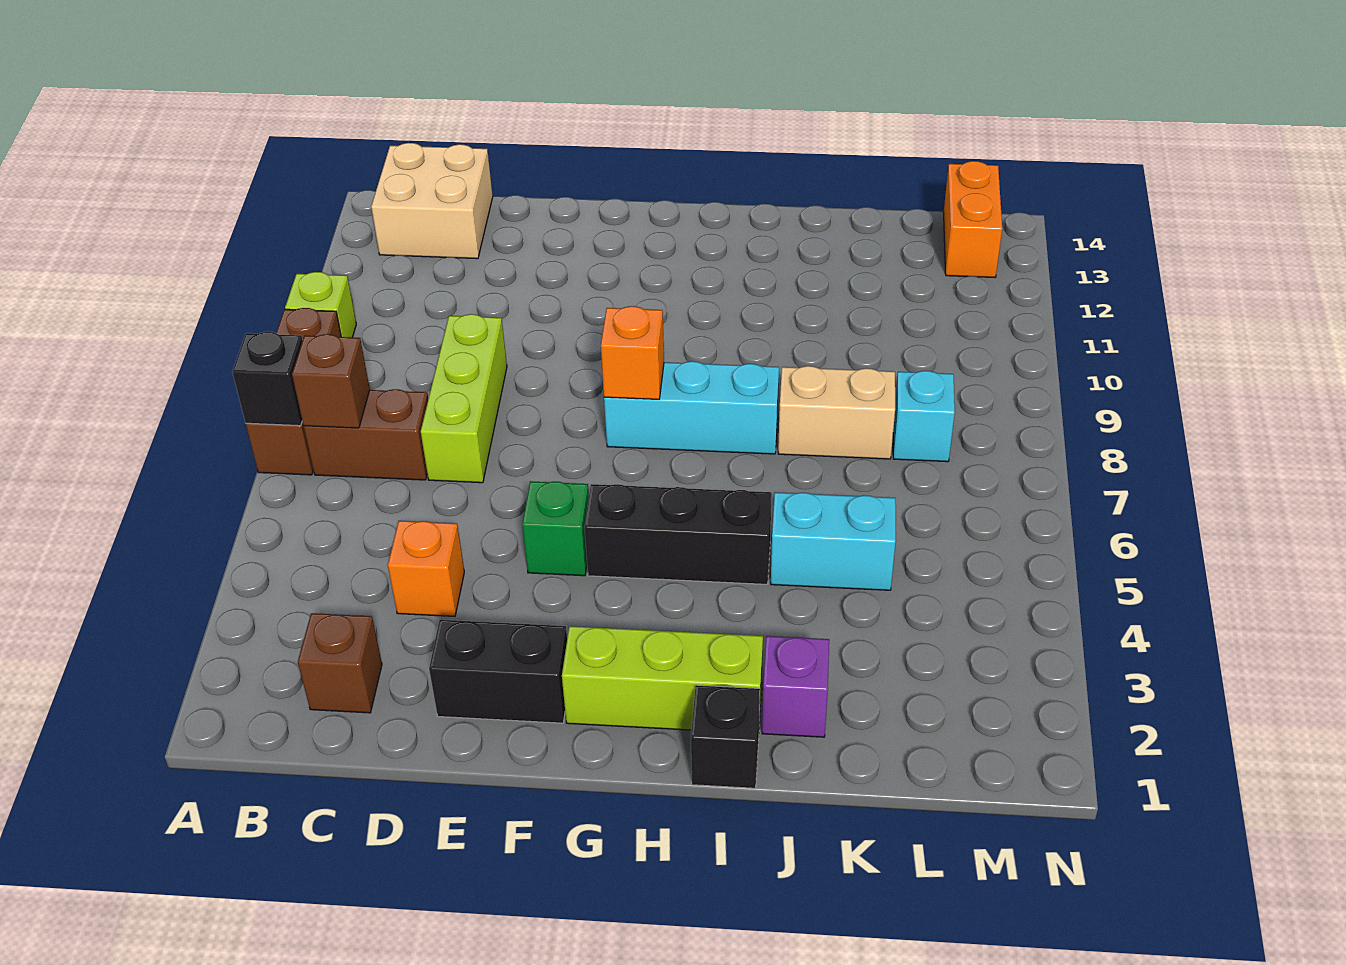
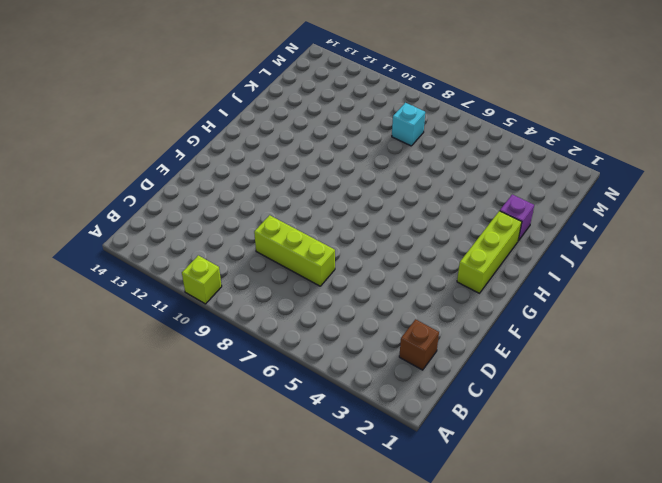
none -> brown 1x3 brick [246,308,341,475]
none -> brown 1x2 brick [304,389,428,480]
none -> tan 2x2 brick [371,143,493,259]

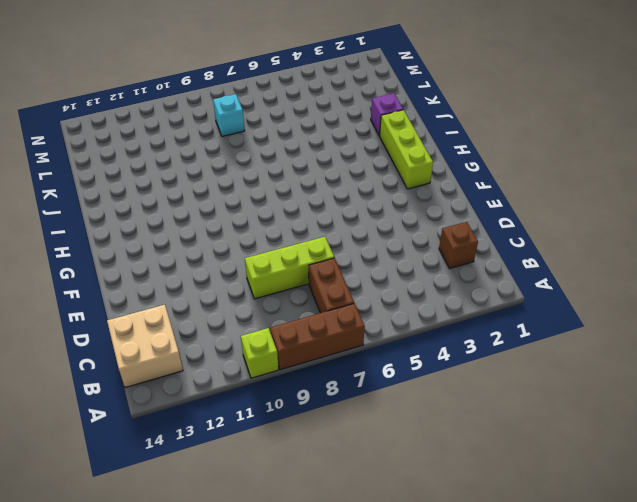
none -> orange 1x1 brick [388,521,464,616]
none -> black 1x2 brick [429,620,567,723]
none -> green 1x1 brick [522,481,589,576]

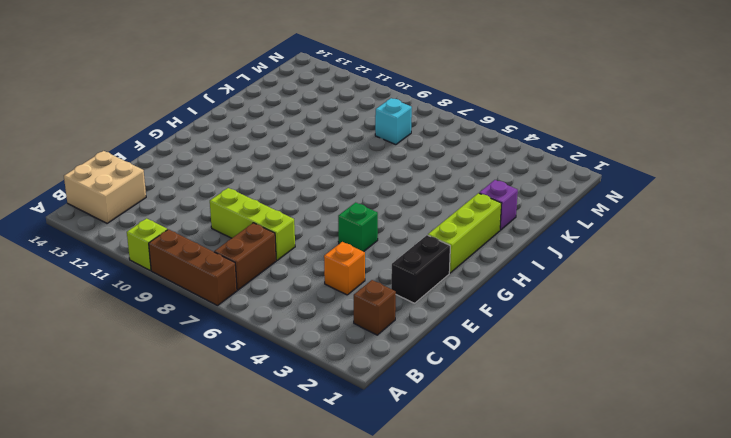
none -> black 1x3 brick [584,484,772,584]
none -> cyan 1x3 brick [604,361,779,454]
none -> black 1x1 brick [691,685,760,788]

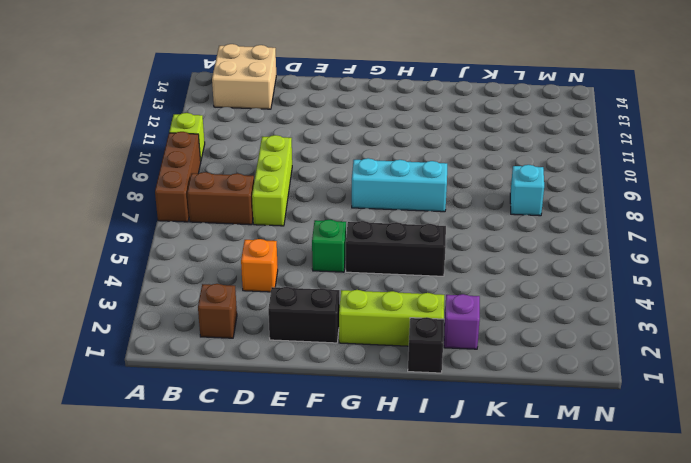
none -> cyan 1x2 brick [771,492,896,590]
none -> tan 1x2 brick [778,366,895,459]
none -> orange 1x2 brick [944,161,1002,277]

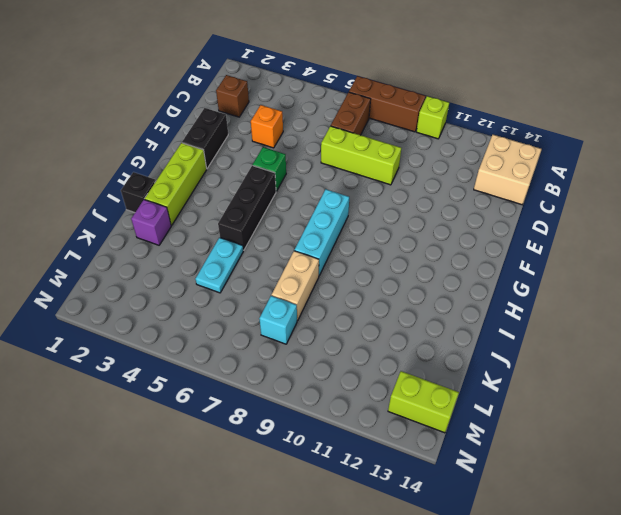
cyan 1x2 plate [195,238,243,293] -> cyan 1x2 brick [771,492,896,590]
lime 1x2 brick [388,371,459,433] -> orange 1x2 brick [944,161,1002,277]
none -> black 1x1 brick [232,332,303,426]
none -> brown 1x1 brick [292,334,370,428]
none -> orange 1x1 brick [601,306,664,399]

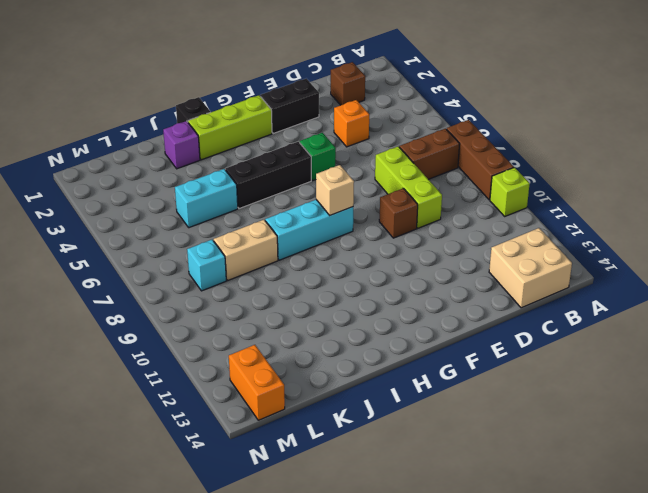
brown 1x1 brick [379,188,418,238] -> brown 1x1 brick moved to [292,334,370,428]
tan 1x1 brick [316,165,354,215] -> orange 1x1 brick [601,306,664,399]
none -> black 1x1 brick [232,332,303,426]

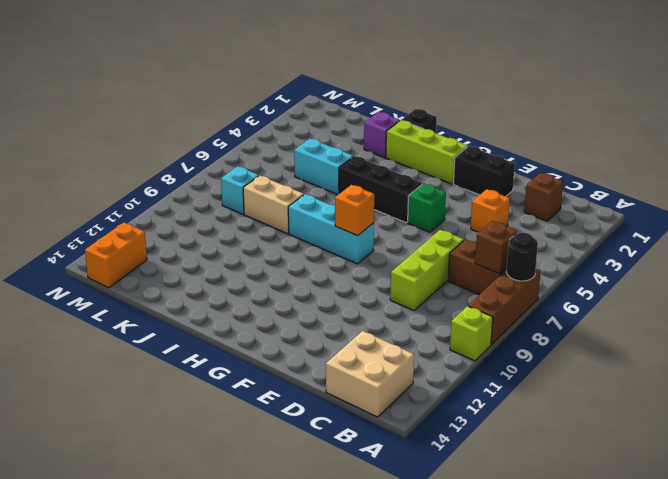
black 1x1 round brick [506,233,538,281] -> black 1x1 brick [232,332,303,426]

